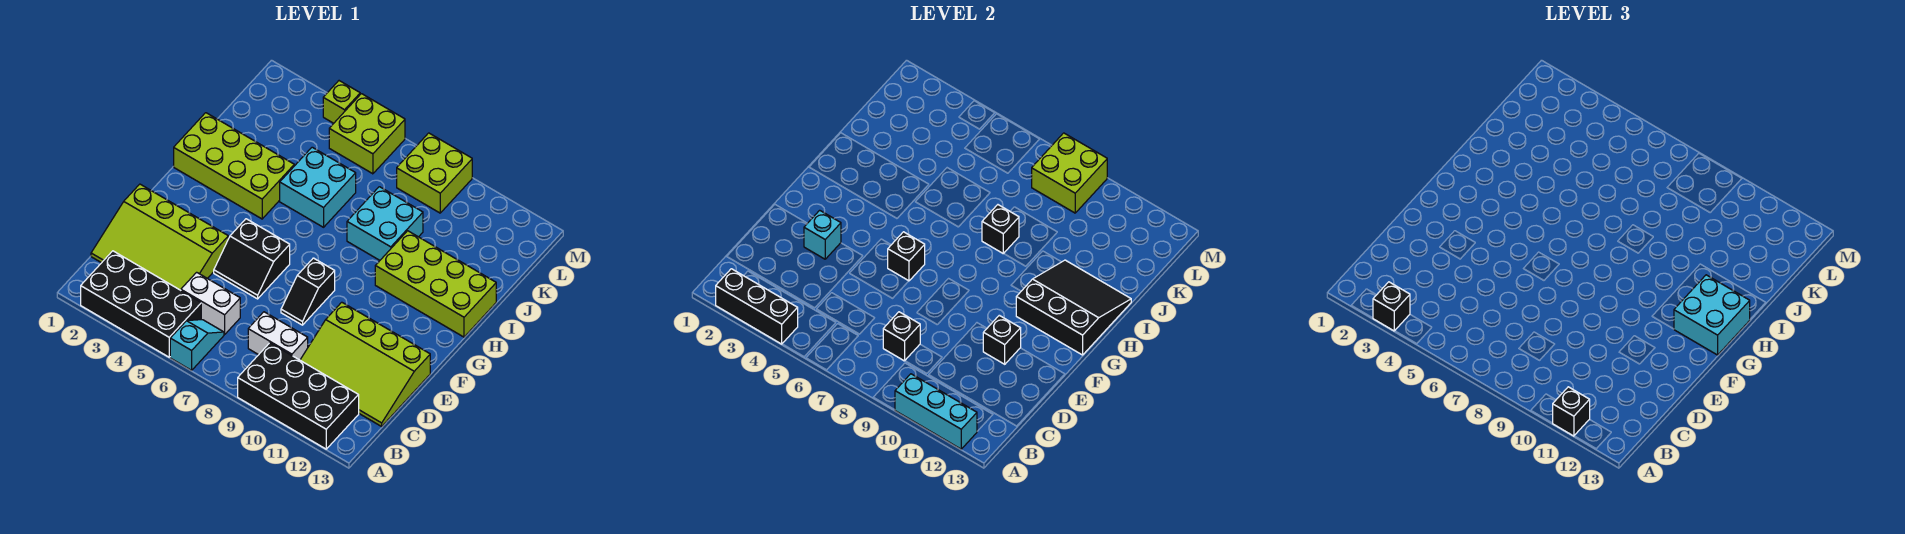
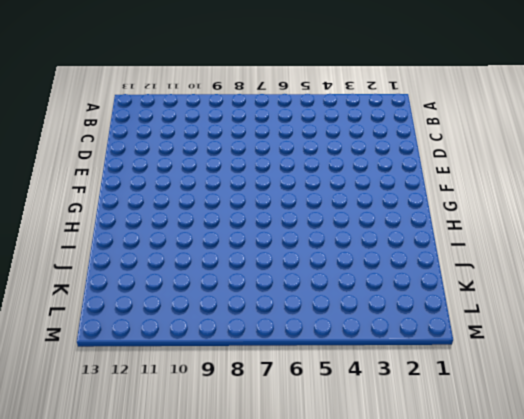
none -> black 2x4 brick [81,251,201,357]
none -> cyan 1x2 slope [170,320,224,370]
none -> black 2x4 brick [238,343,359,449]

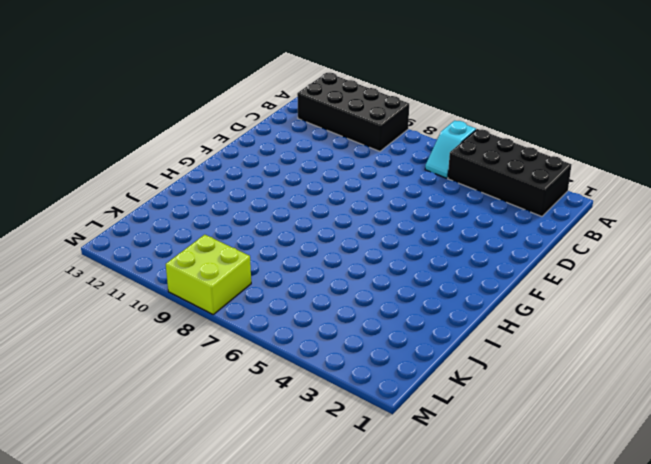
none -> lime 3x4 slope [91,184,228,290]
none -> white 1x2 brick [181,272,240,335]
none -> white 1x2 brick [248,312,308,360]

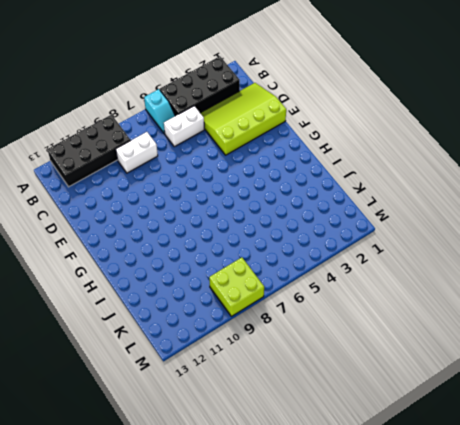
none -> lime 3x4 slope [300,302,430,426]
none -> black 2x2 slope [214,219,290,299]
none -> black 1x2 slope [281,258,335,325]

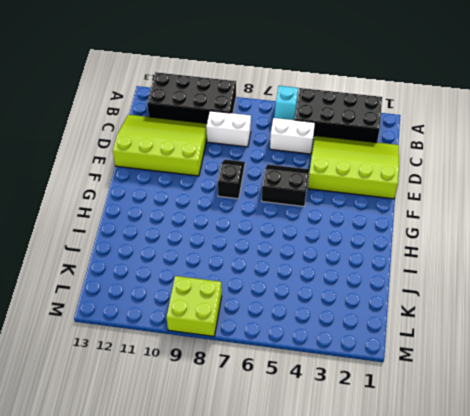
none -> lime 2x4 brick [174,113,294,219]
none -> lime 2x4 brick [375,231,496,337]
none -> cyan 2x2 brick [280,147,356,227]

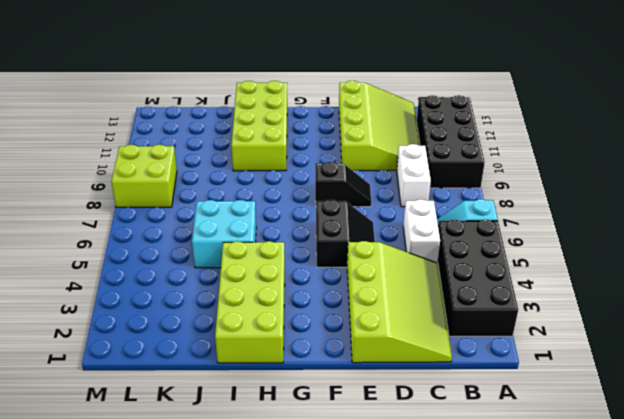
none -> cyan 2x2 brick [347,187,423,260]
none -> lime 2x2 brick [329,94,405,174]
none -> lime 1x1 brick [323,81,360,123]

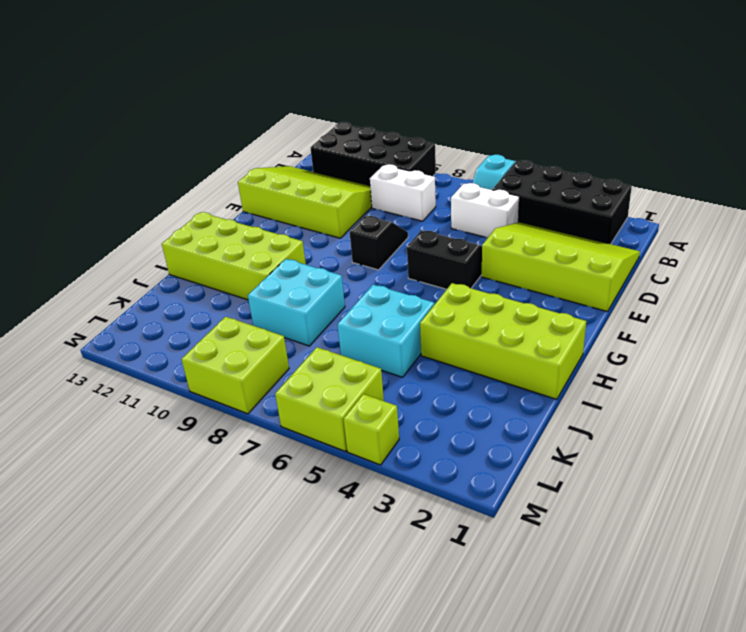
none -> black 1x3 brick [716,269,798,344]
none -> cyan 1x3 brick [895,374,977,449]
none -> black 1x1 brick [883,312,920,361]

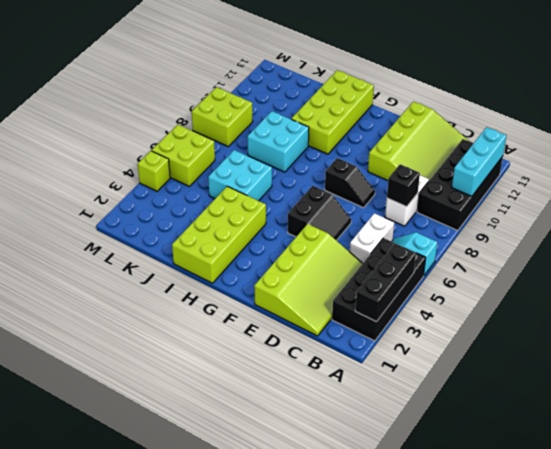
none -> cyan 1x1 brick [804,210,841,259]
none -> black 1x1 brick [983,315,1021,364]
none -> black 1x1 brick [888,232,925,281]

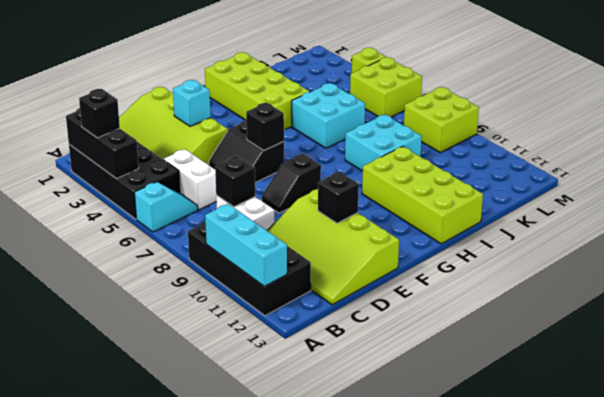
none -> black 3x3 slope [1016,260,1131,355]
none -> black 1x1 brick [982,205,1019,254]
none -> lime 2x2 brick [1032,133,1107,213]

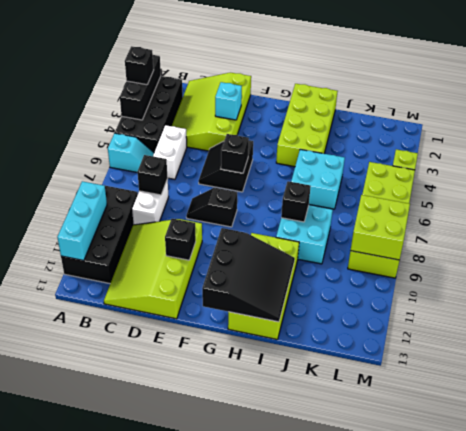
none -> black 1x1 brick [1553,387,1590,436]
none -> cyan 2x2 brick [1674,275,1750,355]

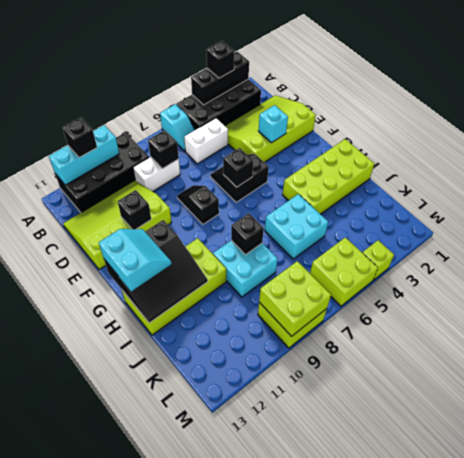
cyan 2x2 slope [99,229,172,292] -> cyan 2x2 brick [1674,275,1750,355]

